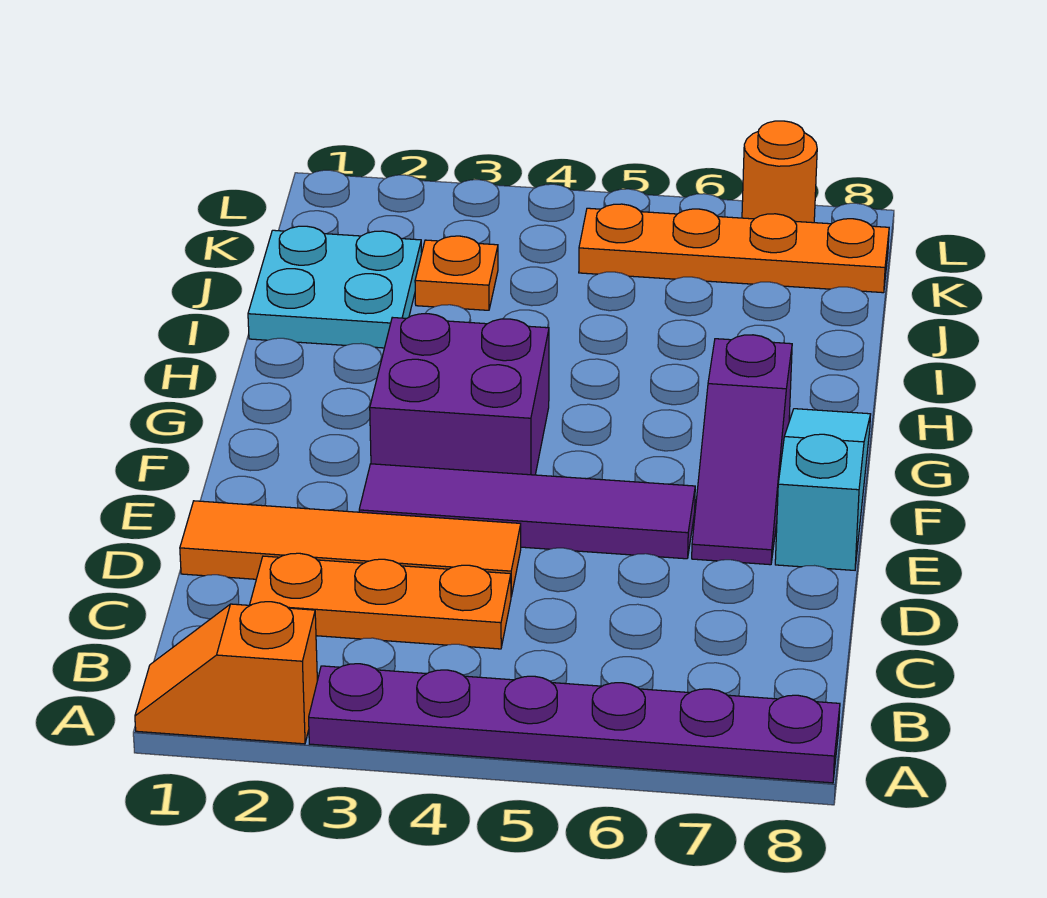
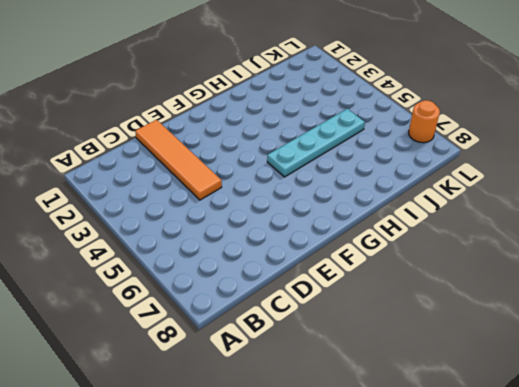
cyan 1x4 plate [267,109,365,177] -> none
none -> orange 1x2 slope [135,602,317,744]
none -> purple 1x6 plate [309,664,840,783]
none -> orange 1x3 plate [250,553,511,649]

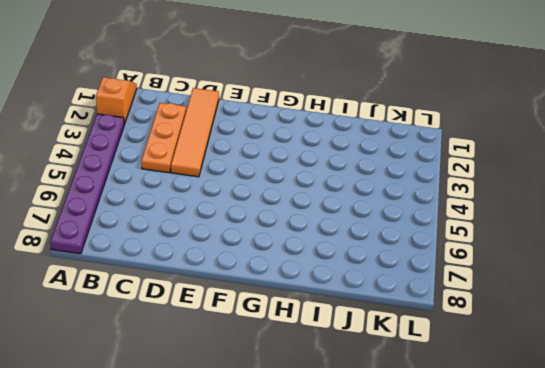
none -> purple 1x4 tile [359,464,695,559]
none -> purple 1x3 slope [692,335,792,565]
none -> cyan 1x3 slope [775,409,871,570]

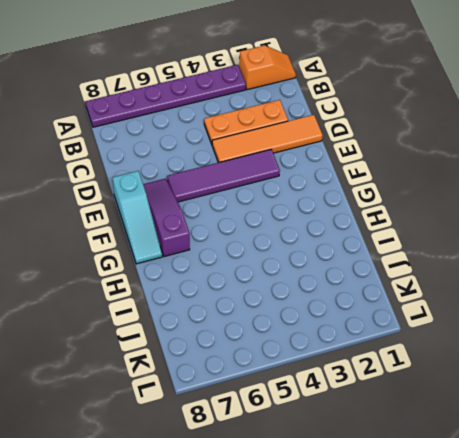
none -> purple 2x2 brick [370,314,549,475]
none -> cyan 2x2 plate [248,226,422,348]
none -> orange 1x1 plate [415,236,498,310]

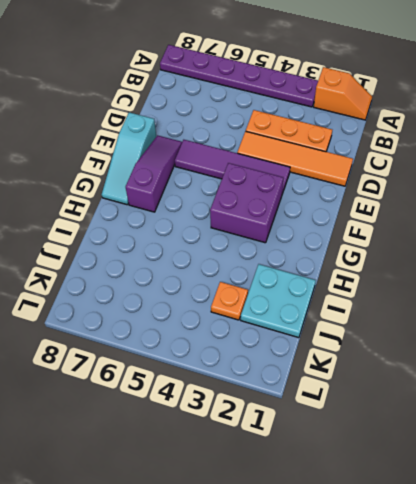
none -> orange 1x4 plate [579,204,889,293]
none -> orange 1x1 round brick [742,121,817,223]

